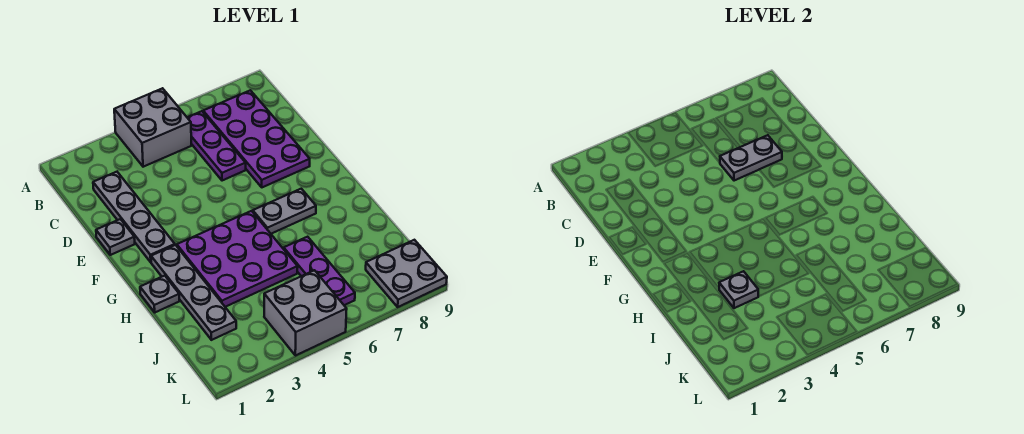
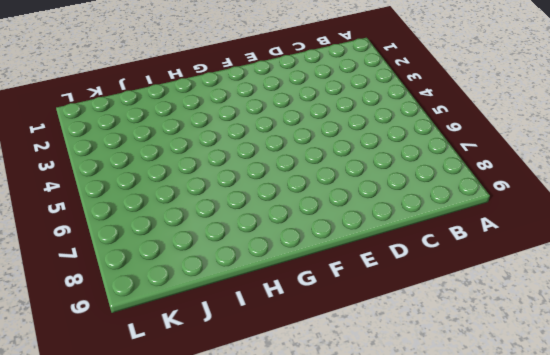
none -> grey 2x2 brick [114,88,191,167]
none -> purple 1x3 plate [187,111,246,181]
none -> purple 2x4 plate [203,90,310,187]

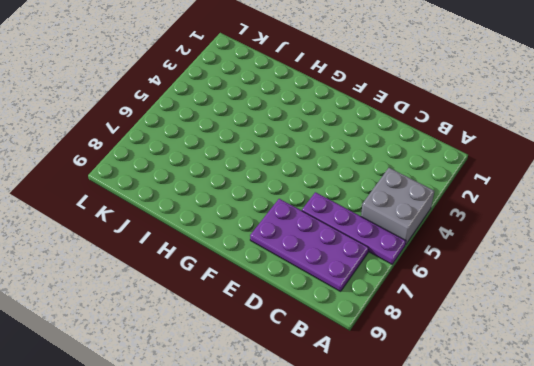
purple 1x4 plate [302,192,406,264] -> purple 1x3 plate [187,111,246,181]
none -> grey 1x4 plate [93,172,175,262]
none -> grey 1x1 plate [96,219,135,255]
none -> grey 1x4 plate [151,245,236,340]

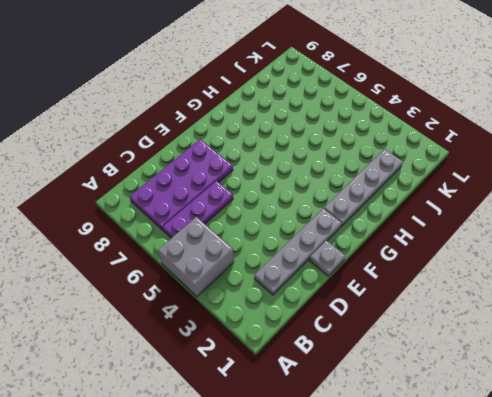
none -> purple 3x3 plate [177,211,298,307]
none -> grey 1x2 plate [253,189,316,234]
none -> grey 1x1 plate [140,276,179,312]

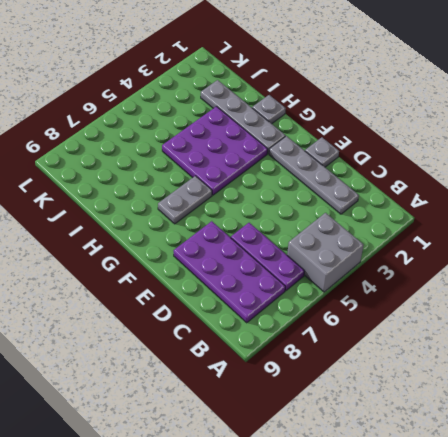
none -> purple 1x3 plate [284,237,355,305]
none -> grey 2x2 brick [264,270,347,356]
none -> grey 2x2 plate [366,240,447,307]

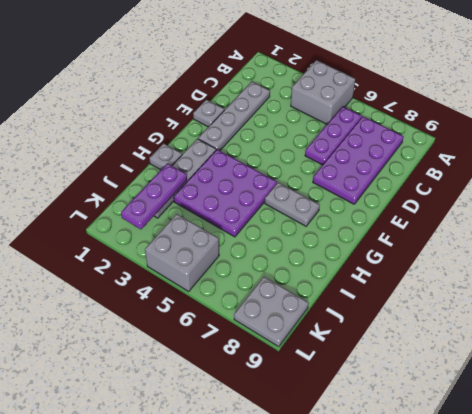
purple 1x3 plate [121,163,187,229] -> purple 1x3 plate moved to [284,237,355,305]
none -> grey 1x2 plate [720,135,782,181]
none -> grey 1x1 plate [719,271,758,308]

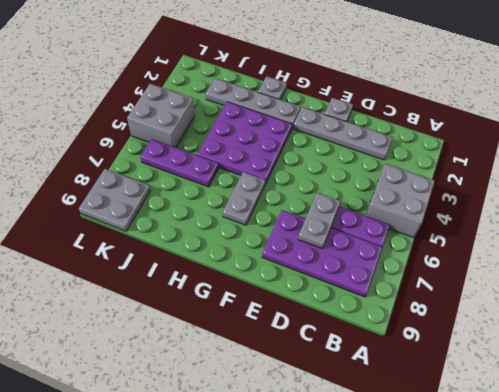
none -> grey 1x1 plate [719,271,758,308]

